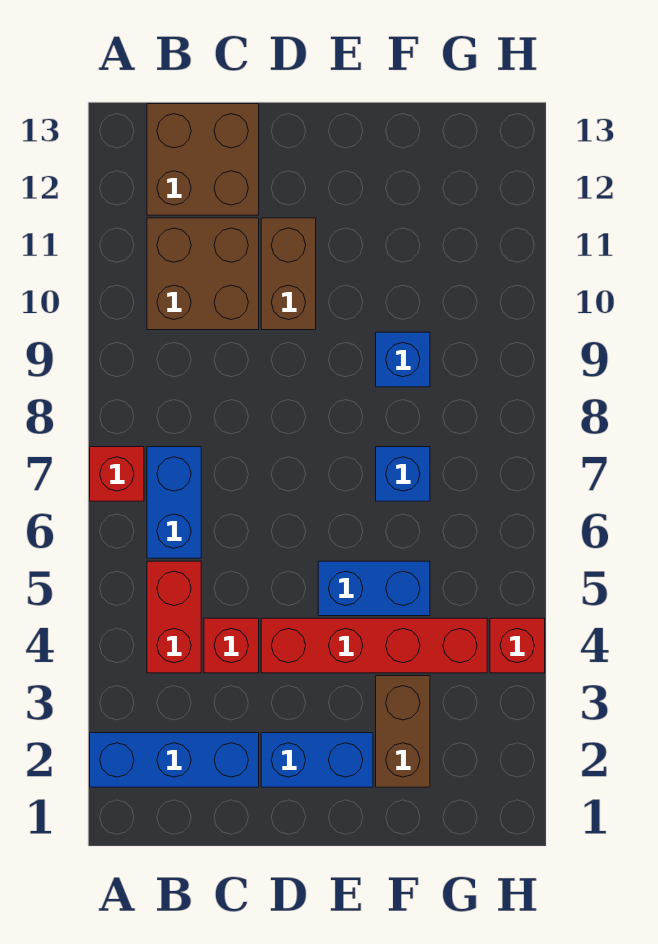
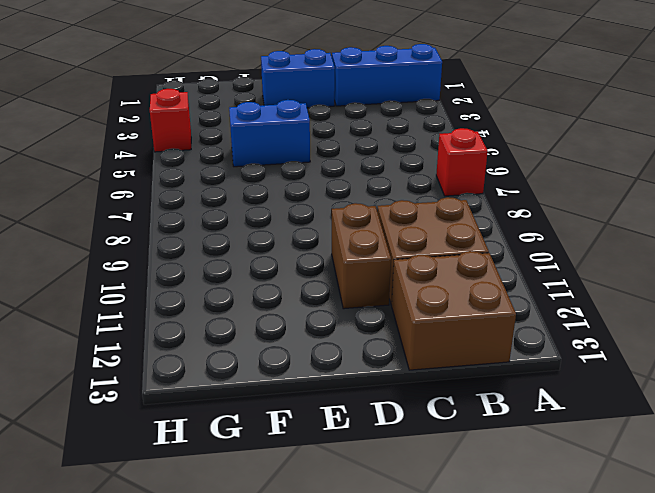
none -> red 1x2 brick [147,561,201,673]
none -> blue 1x2 brick [147,447,201,558]
none -> red 1x1 brick [204,618,259,673]

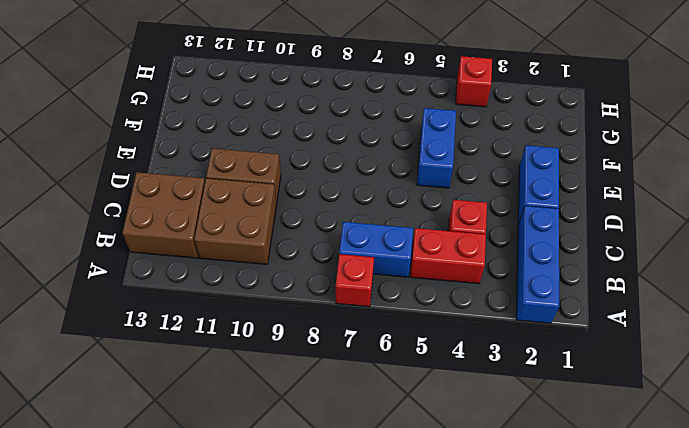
none -> red 1x4 brick [261,618,487,673]
none -> brown 1x2 brick [376,676,430,787]
none -> blue 1x1 brick [376,447,430,501]

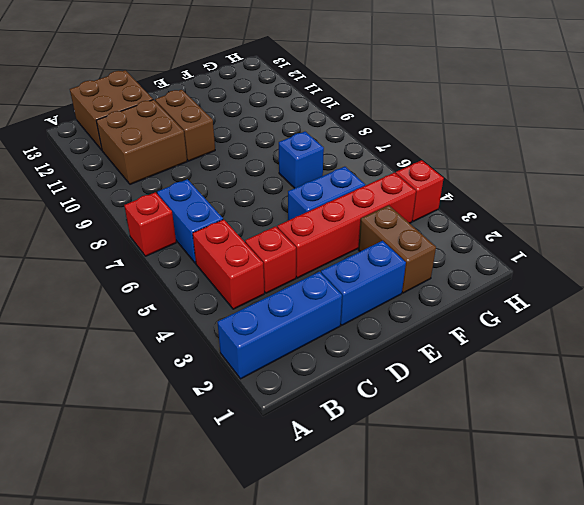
none -> blue 1x1 brick [376,332,430,387]

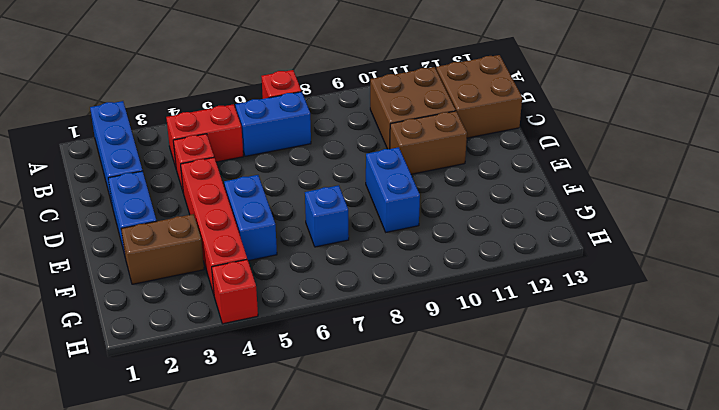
blue 1x2 brick [366,147,420,232] -> blue 1x1 brick [376,332,430,387]

